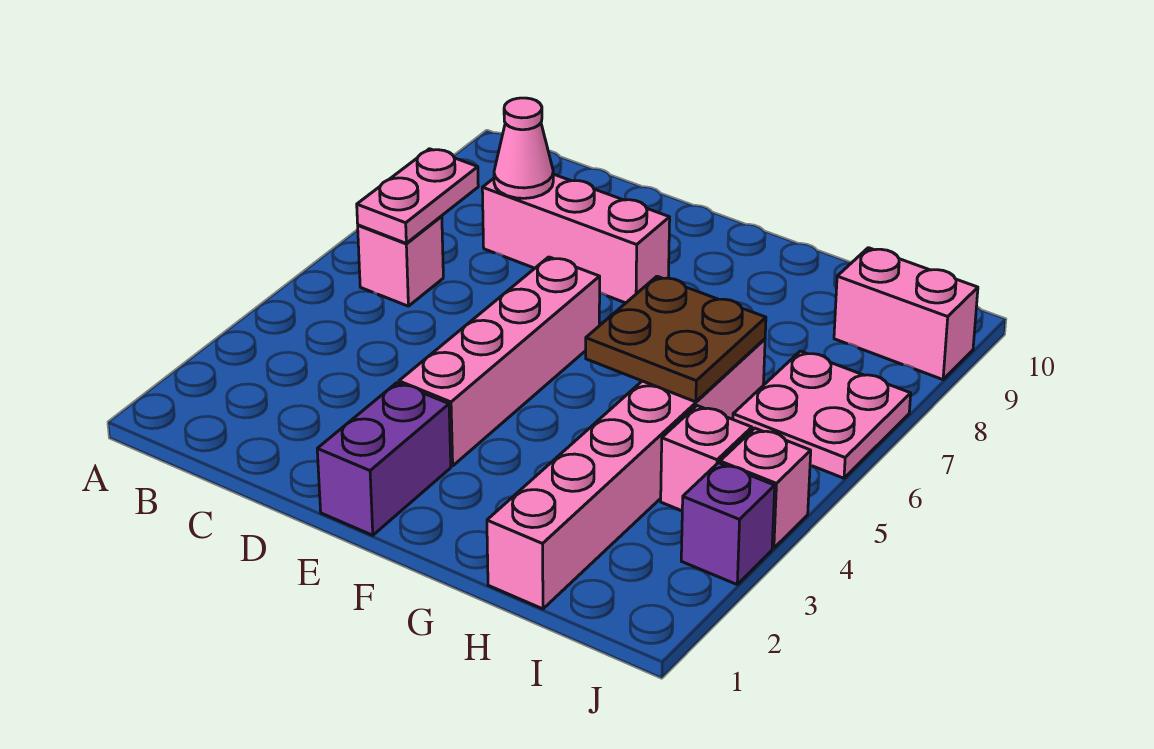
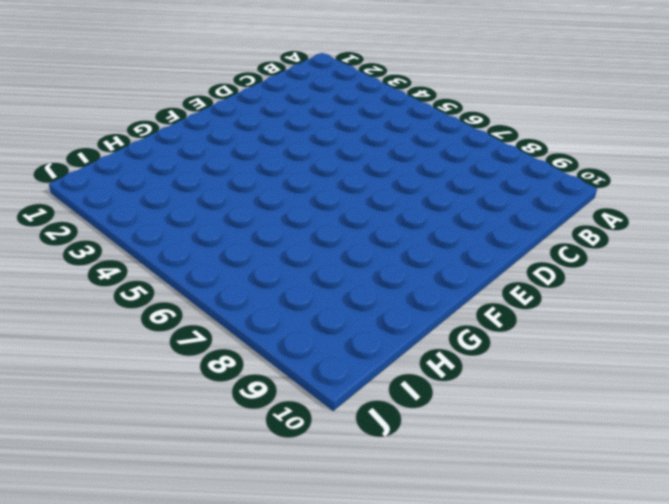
none -> pink 1x1 brick [358,216,443,306]
none -> pink 1x3 brick [482,174,670,303]
none -> purple 1x2 brick [317,383,451,535]

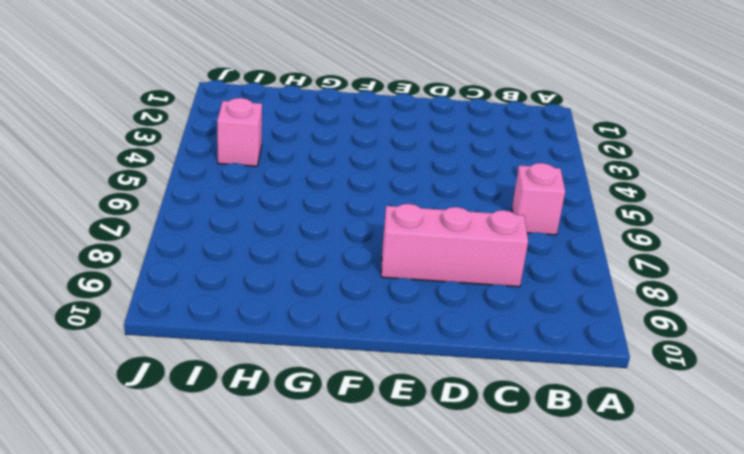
none -> purple 1x2 brick [317,383,451,535]
none -> pink 1x4 brick [399,257,600,466]
none -> pink 1x6 brick [487,339,765,609]

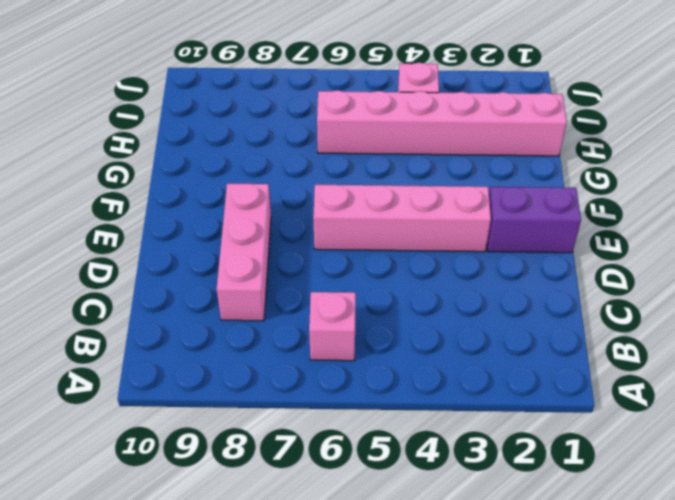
none -> pink 2x2 plate [733,351,911,478]
none -> pink 1x2 brick [834,248,978,380]
none -> purple 1x1 brick [681,463,775,584]

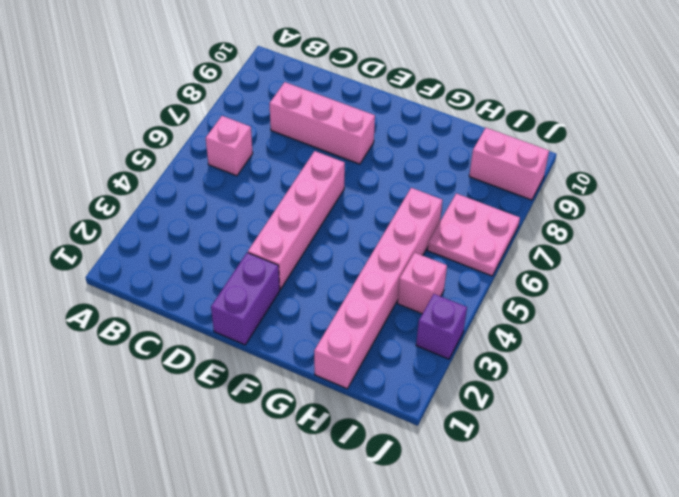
none -> pink 1x1 brick [720,428,811,548]
none -> pink 1x2 plate [357,149,478,243]
none -> pink 1x1 cone [494,98,553,198]

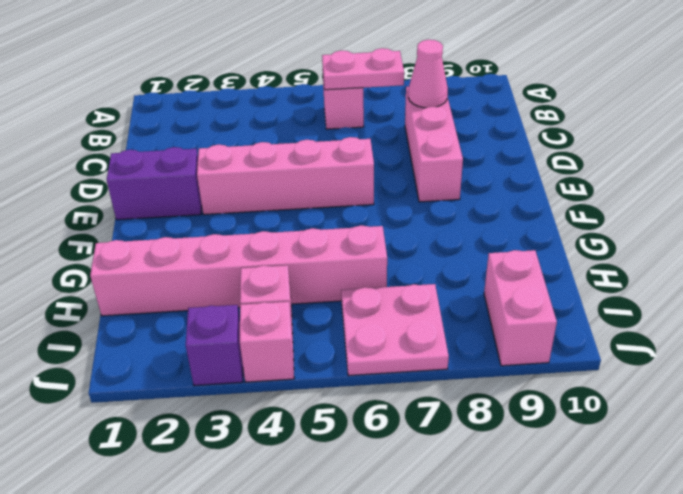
none -> brown 2x2 plate [586,276,766,402]

